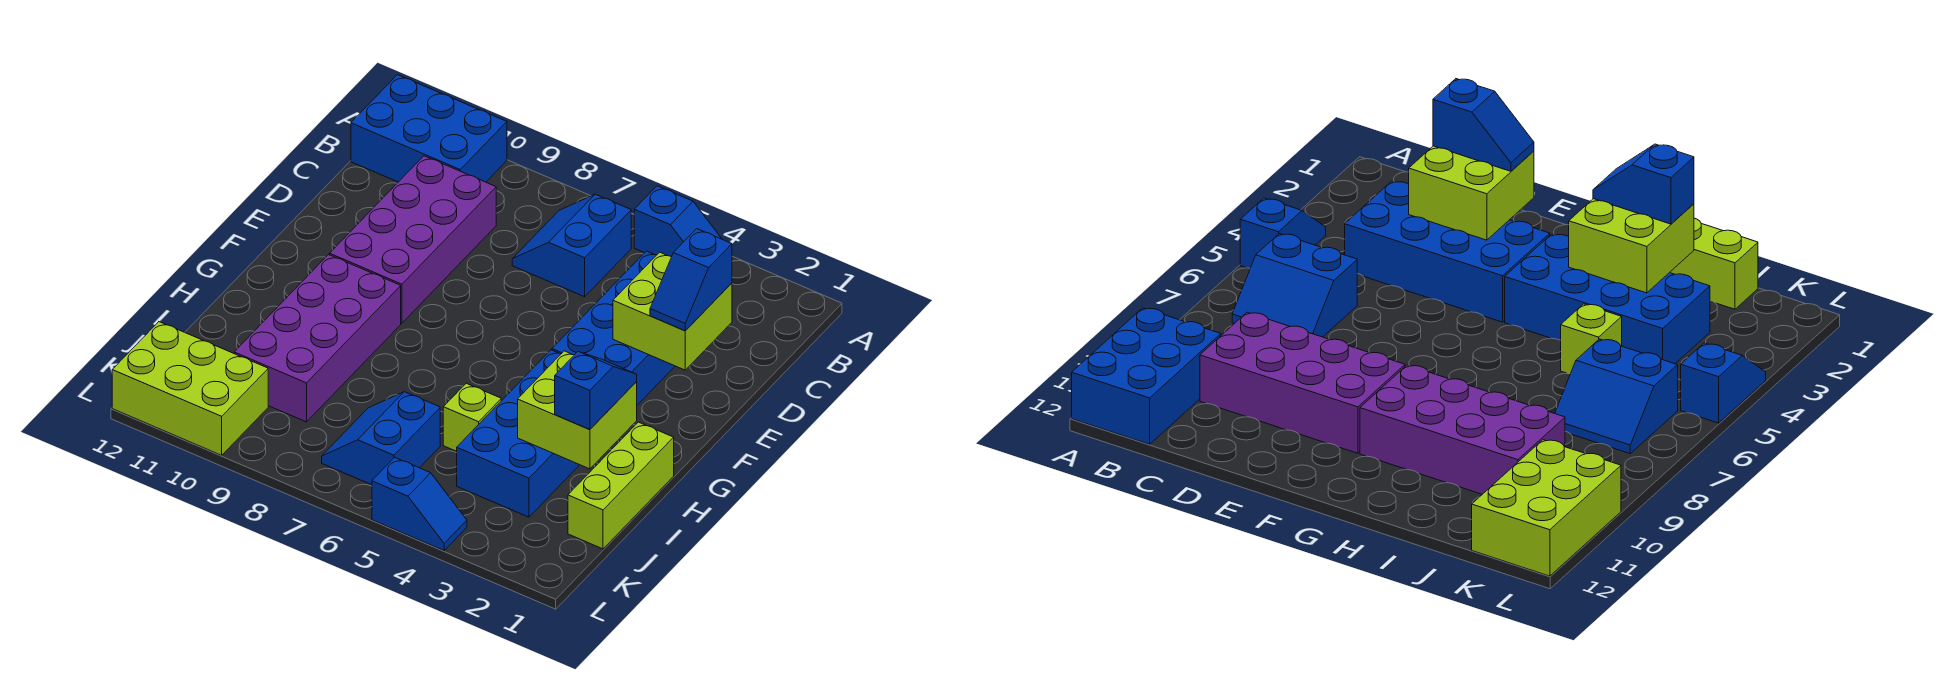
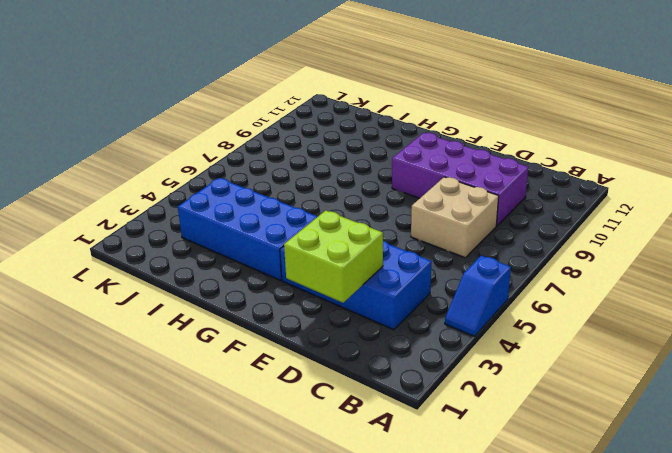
tan 2x2 brick [411,177,499,258] -> blue 2x2 slope [512,194,631,297]
none -> blue 2x3 brick [351,75,507,182]
none -> purple 2x4 brick [234,255,401,422]
none -> lime 1x3 brick [568,422,674,549]

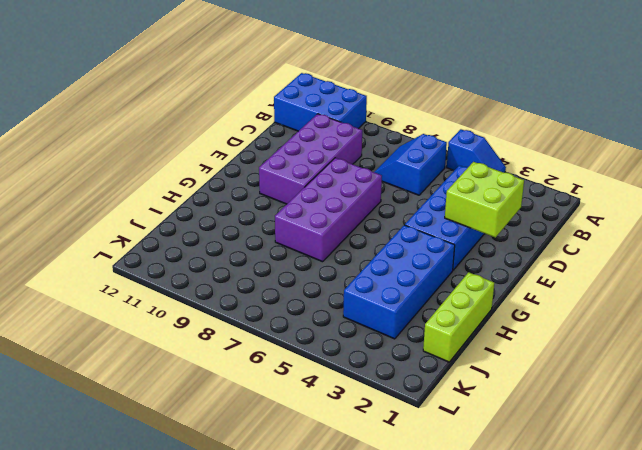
purple 2x4 brick [275,158,382,262] -> purple 2x4 brick moved to [234,255,401,422]
none -> lime 1x1 brick [443,383,501,451]
none -> blue 2x2 slope [322,392,440,485]
none -> lime 2x3 brick [112,322,268,455]

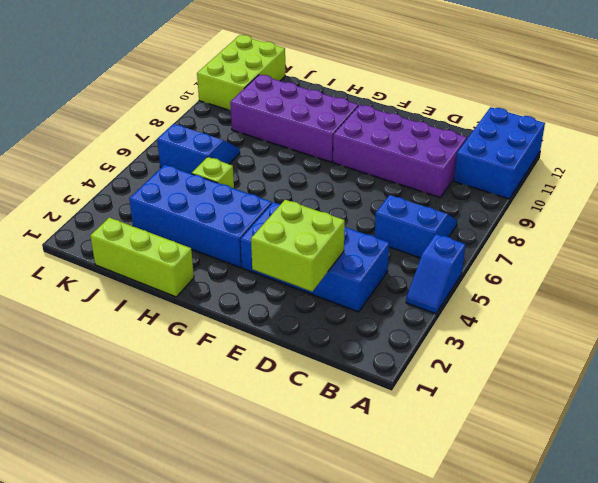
none -> blue 1x2 slope [372,457,467,551]
none -> lime 2x2 brick [518,351,637,469]
none -> blue 1x2 slope [650,229,732,331]

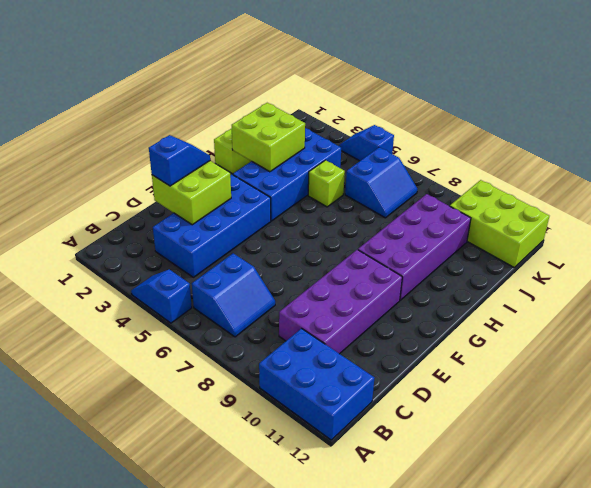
none -> blue 1x2 slope [555,352,637,430]

